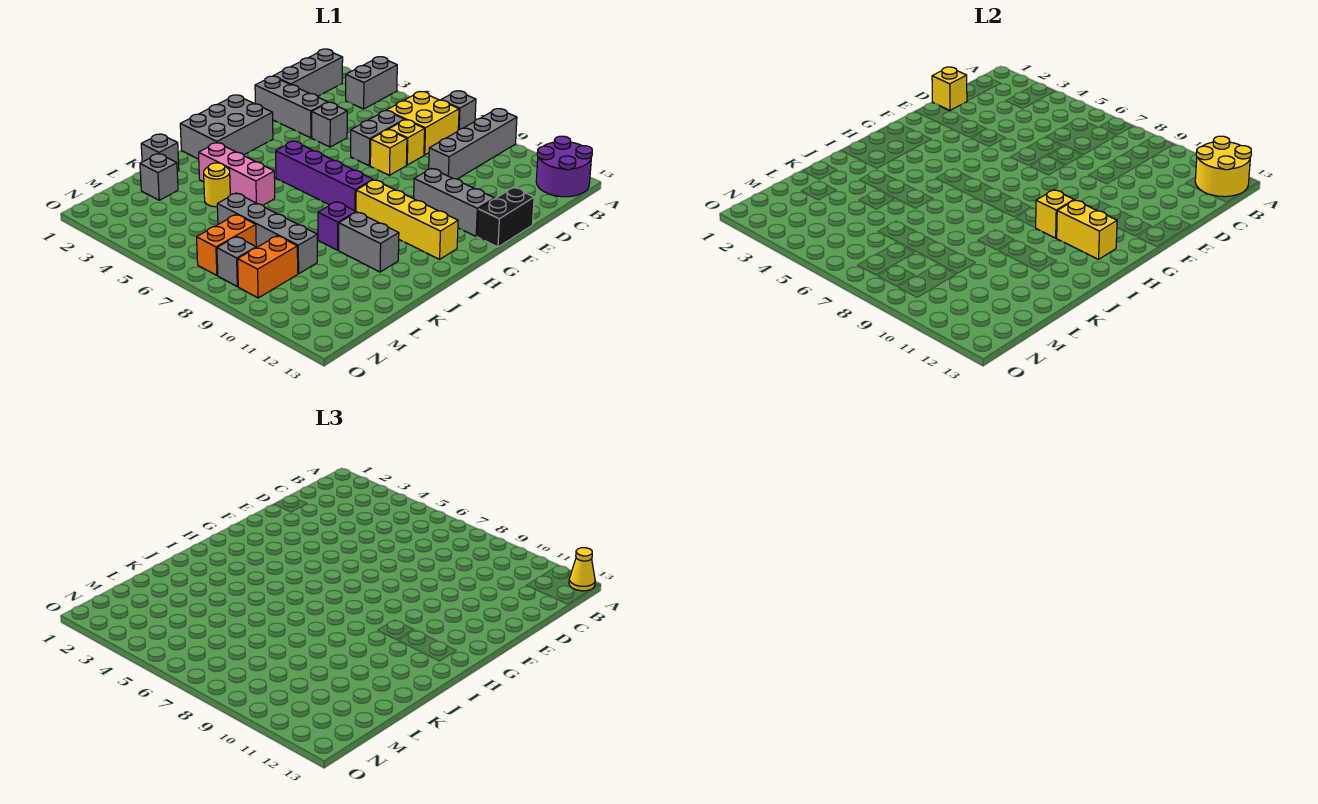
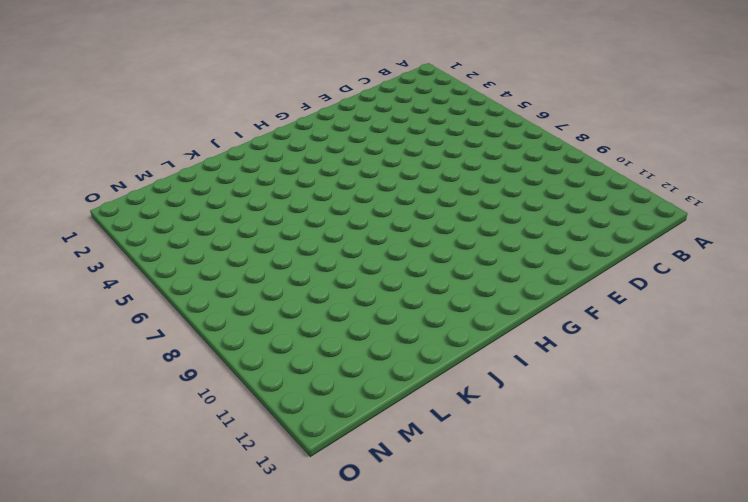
none -> grey 1x2 brick [346,57,397,109]
none -> grey 1x1 brick [441,91,476,130]
none -> grey 1x4 brick [429,109,517,179]
none -> purple 2x2 round brick [536,136,592,197]

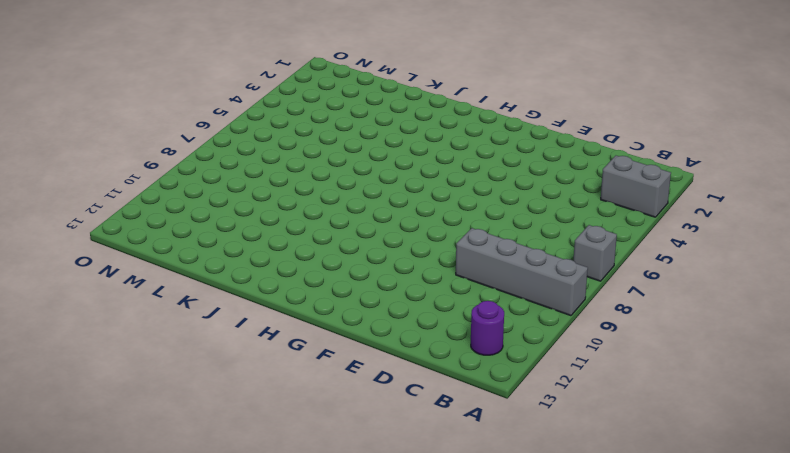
purple 1x1 round brick [471,301,504,355] -> purple 2x2 round brick [536,136,592,197]
none -> grey 1x3 brick [274,49,343,96]
none -> yellow 2x2 brick [386,92,459,155]
none -> grey 1x2 brick [351,111,404,166]
none -> yellow 1x1 brick [389,120,425,165]

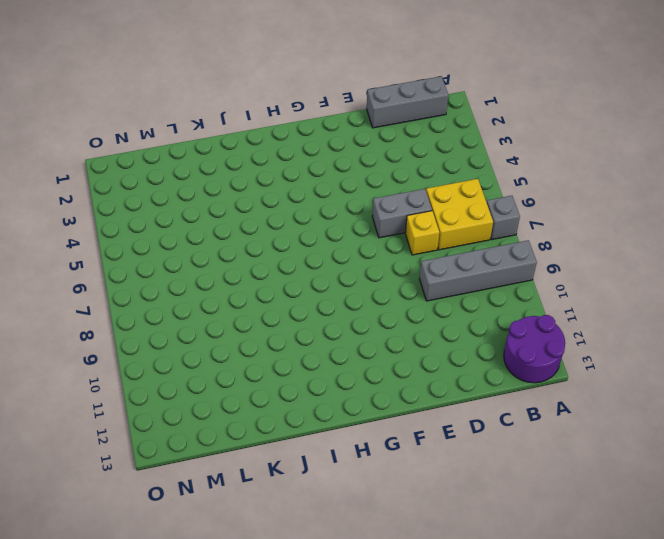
none -> grey 1x2 brick [346,57,397,109]
none -> grey 1x3 brick [255,76,328,138]
none -> grey 1x1 brick [312,102,347,147]
none -> yellow 1x1 brick [370,130,407,175]

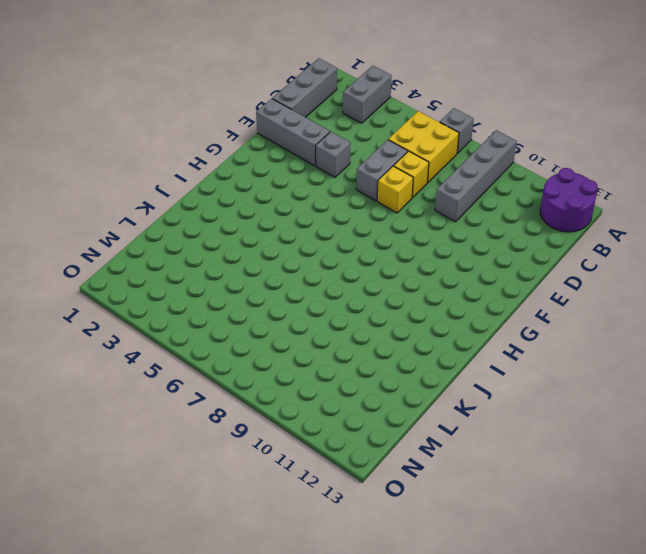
none -> black 1x2 brick [477,188,534,247]
none -> grey 1x3 brick [414,168,494,236]
none -> grey 2x3 brick [180,95,273,159]
none -> purple 1x4 brick [276,141,373,211]

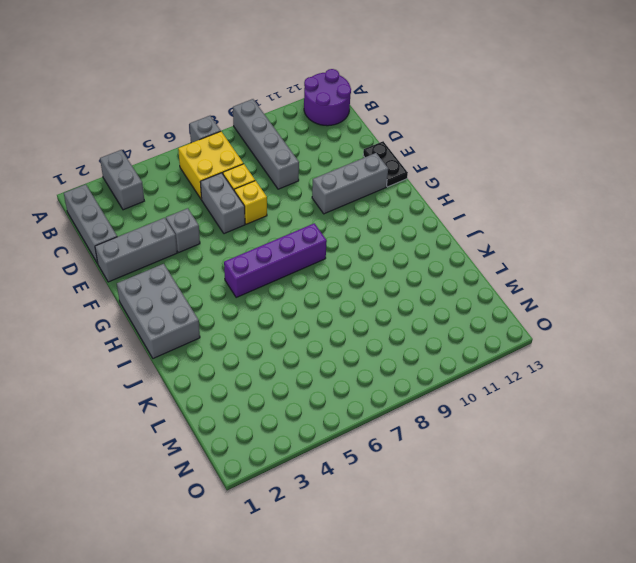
black 1x2 plate [363,141,408,187] -> black 1x2 brick [477,188,534,247]
none -> yellow 1x4 brick [356,180,458,259]
none -> pink 1x3 brick [199,143,275,205]
none -> purple 1x1 brick [318,202,356,250]
none -> grey 1x2 brick [339,212,399,272]

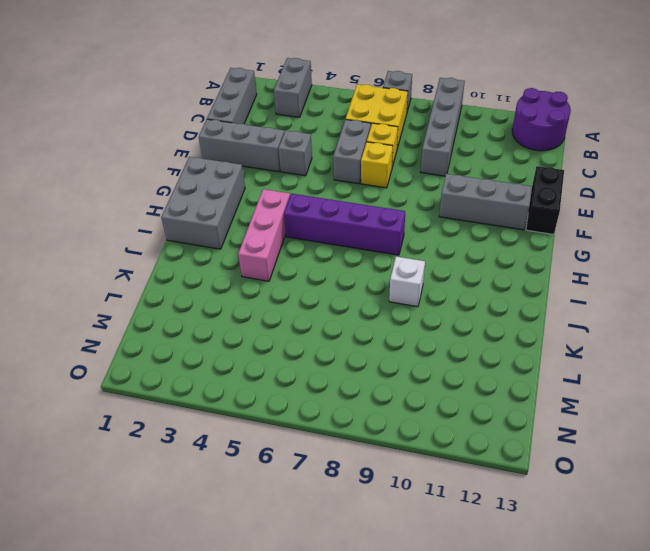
pink 1x3 brick [238,189,290,281] -> pink 1x3 brick turned to [199,143,275,205]
white 1x1 brick [389,257,425,307] -> purple 1x1 brick [318,202,356,250]
none -> yellow 1x4 brick [356,180,458,259]
none -> grey 1x2 brick [339,212,399,272]
none -> grey 1x1 brick [141,134,179,171]
none -> yellow 1x1 round brick [204,163,230,207]

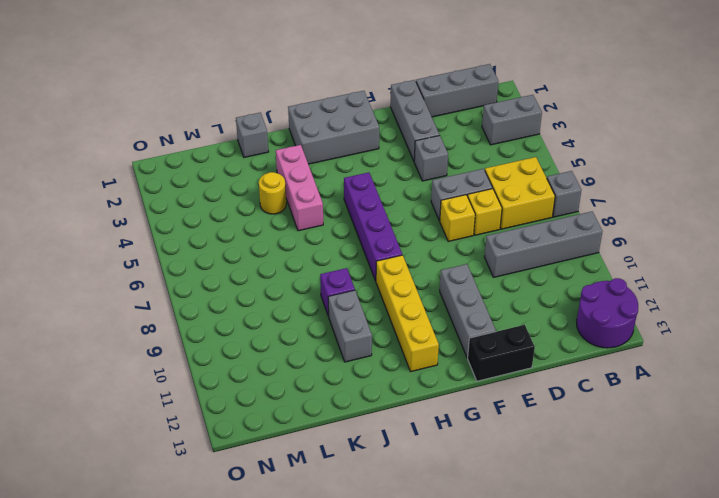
none -> grey 1x1 brick [140,154,178,200]
none -> grey 1x4 brick [217,193,317,274]
none -> orange 1x2 brick [197,214,256,275]
none -> orange 1x2 brick [238,236,298,298]

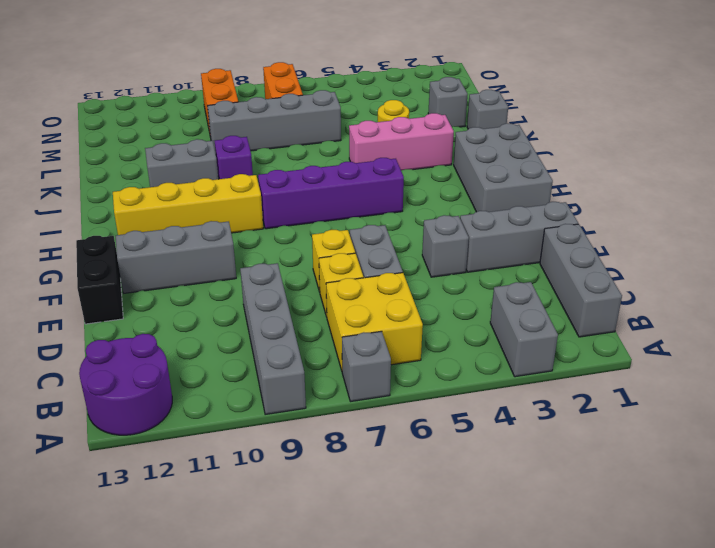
none -> grey 1x1 brick [217,237,256,287]
none -> yellow 2x2 round brick [1195,136,1251,197]
none -> yellow 1x1 brick [932,67,967,110]
none -> yellow 1x1 brick [1036,190,1074,238]

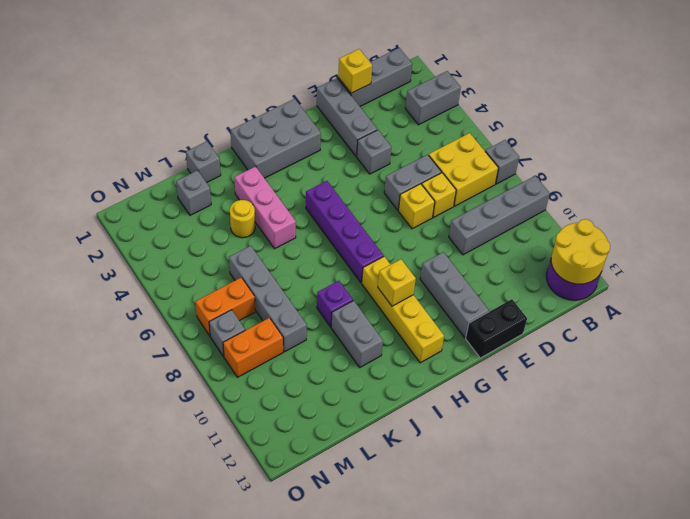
none -> yellow 1x2 brick [1057,200,1117,259]
none -> yellow 1x1 cone [569,548,595,591]

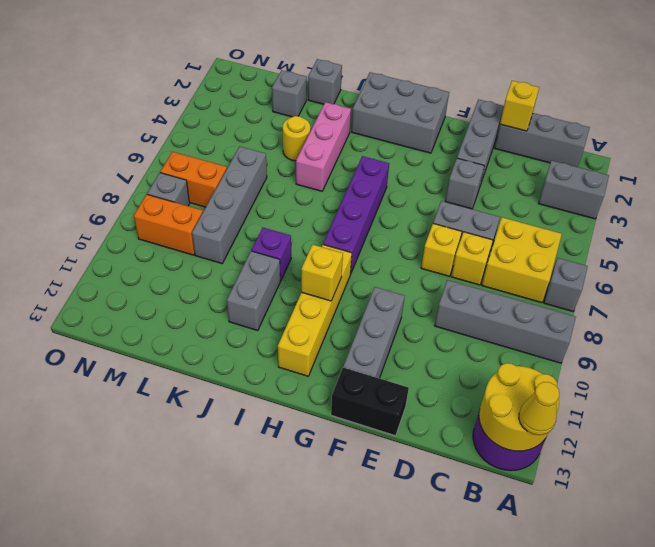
none -> yellow 1x2 brick [1057,200,1117,259]

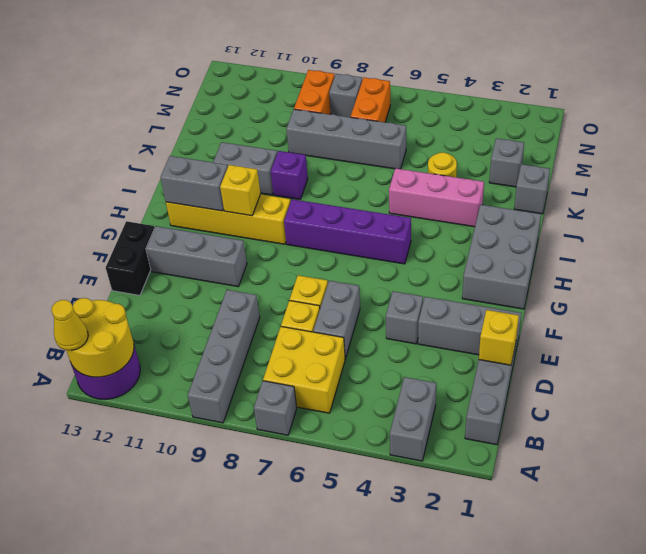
grey 1x2 brick [160,156,228,211] -> yellow 1x2 brick [1057,200,1117,259]

